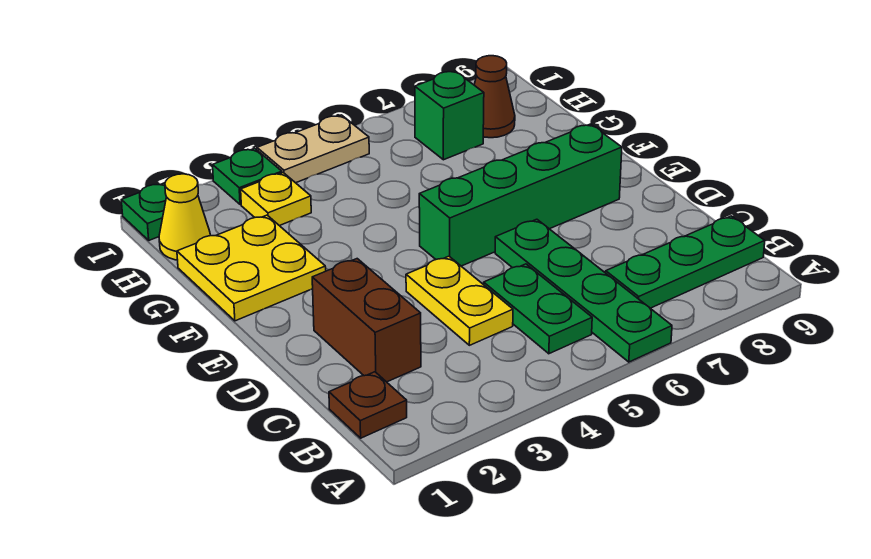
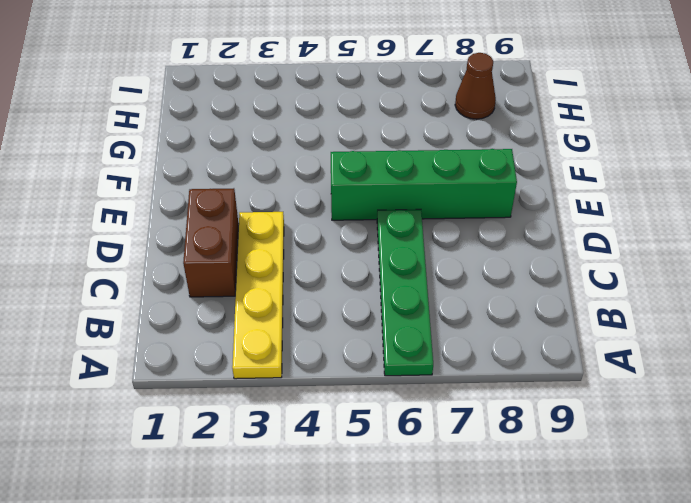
yellow 1x4 plate [232,212,284,379] -> none
none -> brown 1x1 plate [329,372,407,438]
none -> green 1x2 plate [484,264,592,354]
none -> green 1x3 plate [606,216,765,308]

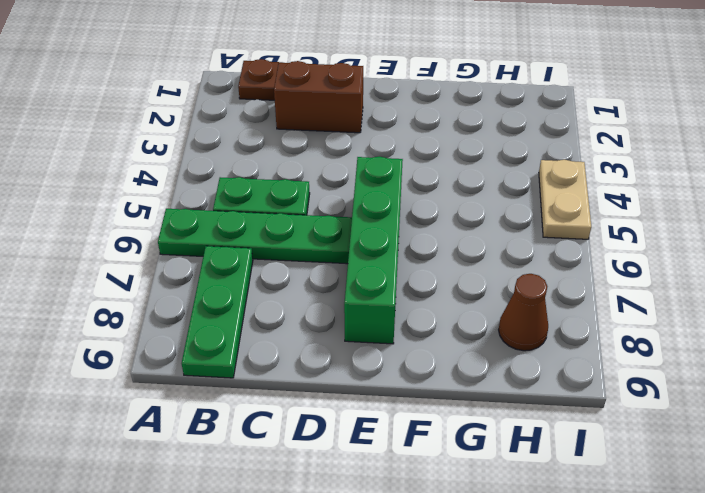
none -> yellow 1x2 plate [406,256,513,345]
none -> yellow 2x2 plate [177,215,326,321]
none -> yellow 1x1 cone [159,174,210,260]

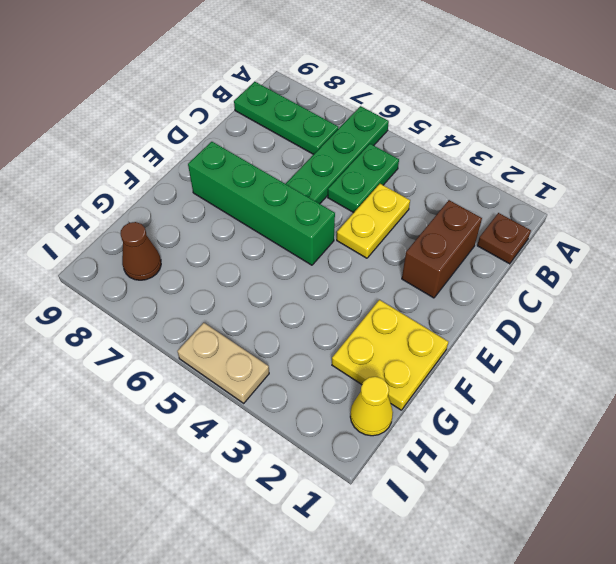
none -> yellow 1x1 plate [241,173,311,226]
none -> green 1x1 brick [415,71,484,160]
none -> green 1x1 plate [121,183,166,240]

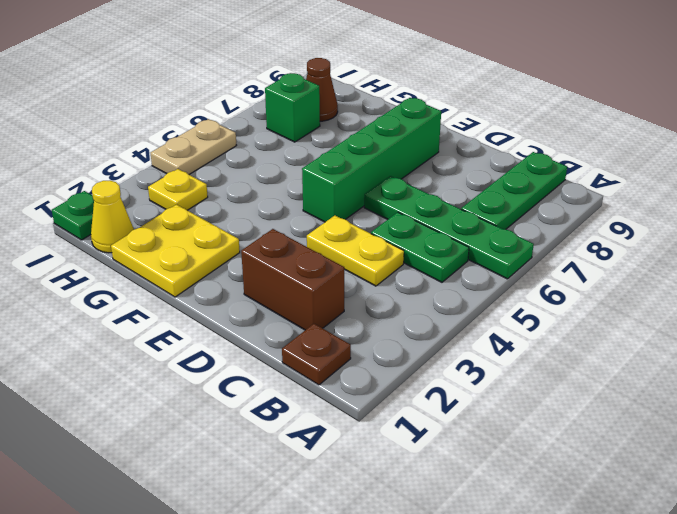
none -> green 1x1 plate [213,148,282,205]

